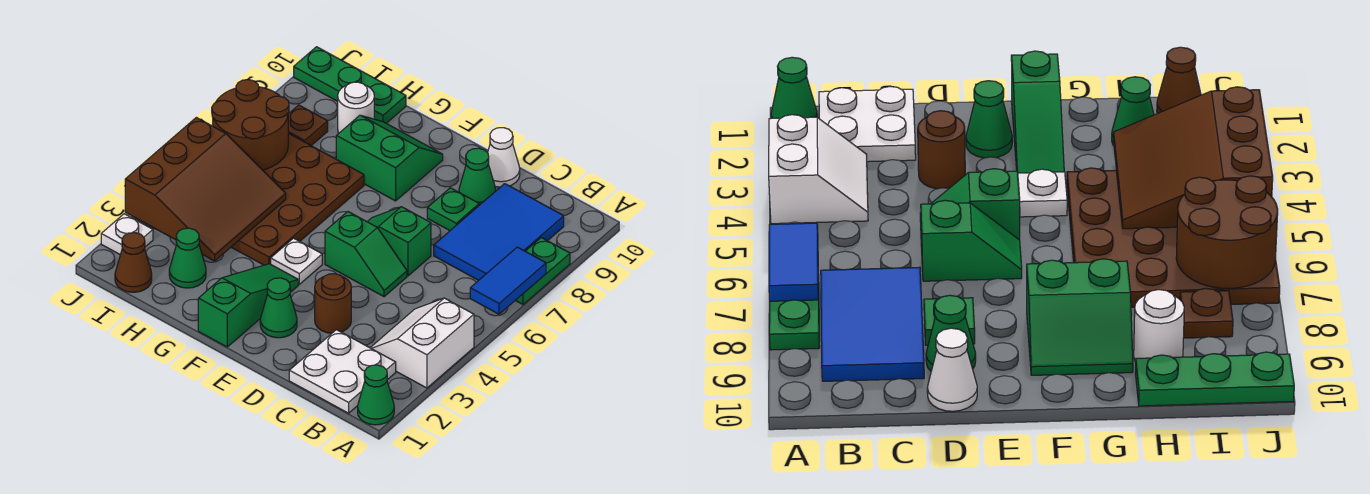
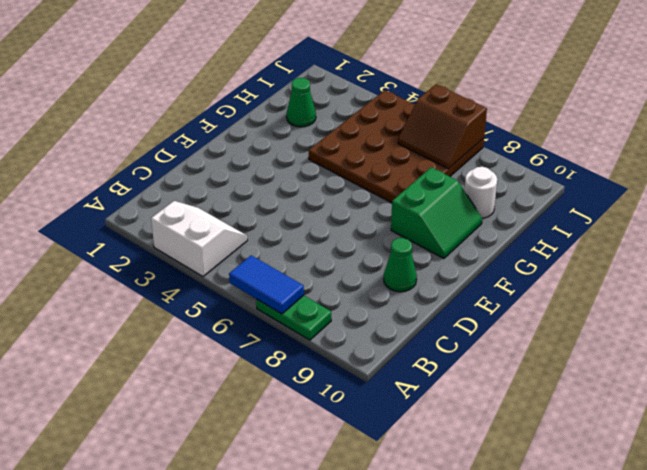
brown 2x2 slope [398,84,487,169] -> brown 2x2 round brick [212,80,289,170]
none -> green 1x1 cone [358,365,394,425]
none -> white 2x2 plate [289,330,396,413]
none -> blue 2x3 tile [434,184,564,280]

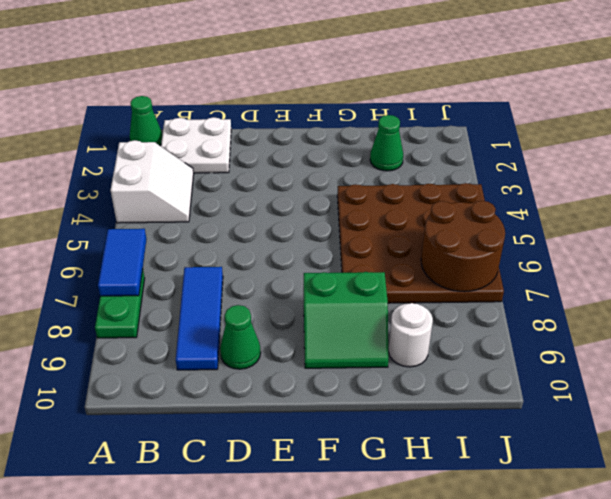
blue 1x3 tile [176,267,223,370] -> blue 2x3 tile [434,184,564,280]
none -> brown 1x1 round brick [315,274,351,333]
none -> green 1x2 slope [325,212,407,297]
none -> green 1x2 slope [367,207,431,276]

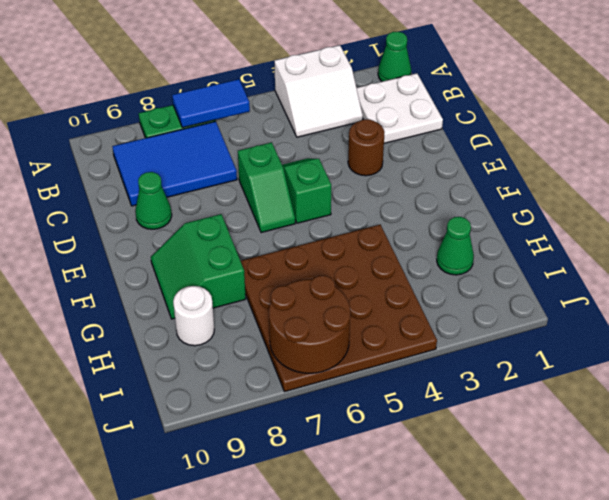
none -> green 1x1 plate [427,188,479,231]
none -> white 1x1 cone [488,128,520,187]
none -> green 1x1 cone [260,278,297,338]

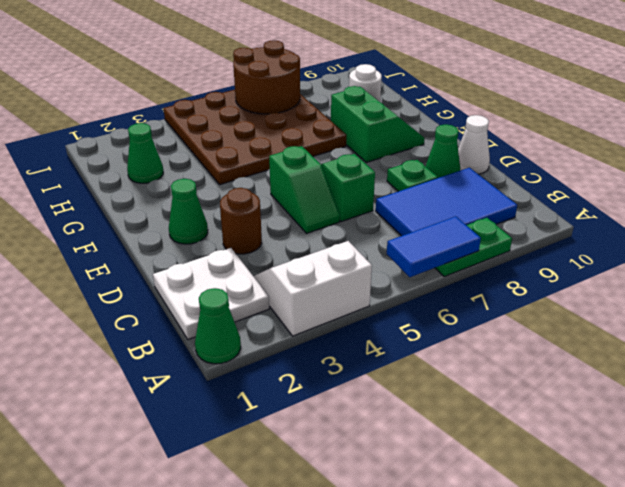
none -> green 1x3 slope [198,264,298,347]
none -> white 1x1 plate [271,238,322,284]
none -> green 1x3 plate [294,47,406,123]

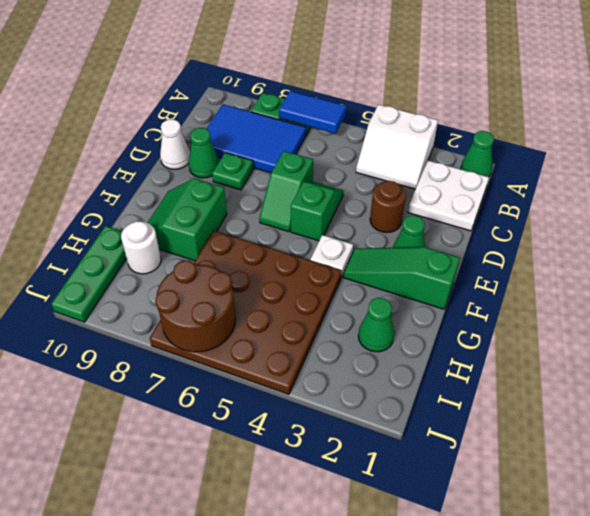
none -> brown 1x1 cone [115,233,152,292]
none -> brown 1x1 plate [288,105,328,146]
none -> white 1x1 plate [101,214,153,255]

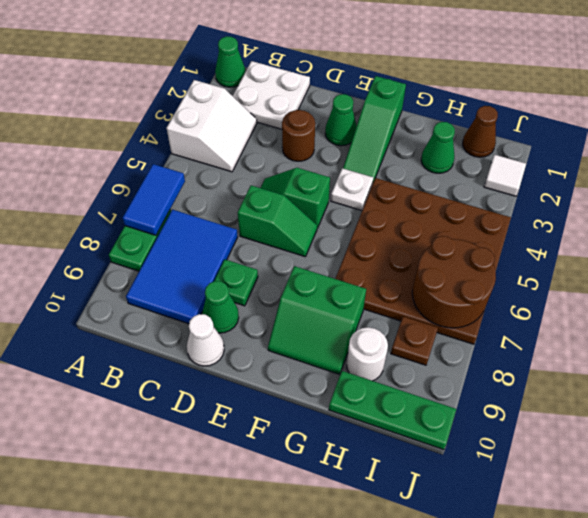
white 1x1 tile [484,155,526,196] -> white 1x1 plate [101,214,153,255]
none -> brown 3x3 slope [125,117,286,261]

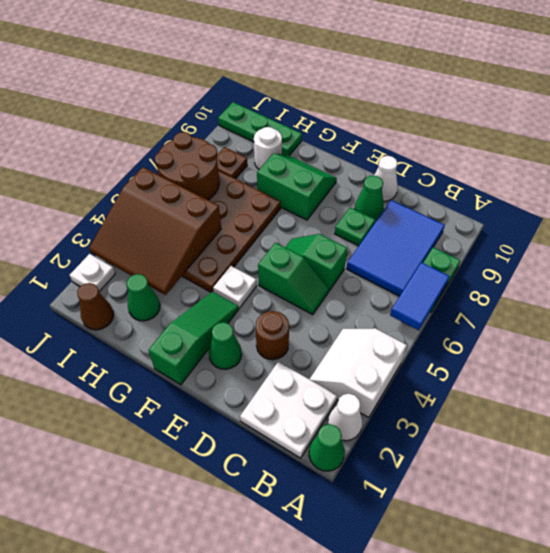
white 1x1 cone [328,394,362,441] -> none
brown 3x3 slope [89,167,221,295] -> brown 3x3 slope turned to [125,117,286,261]

